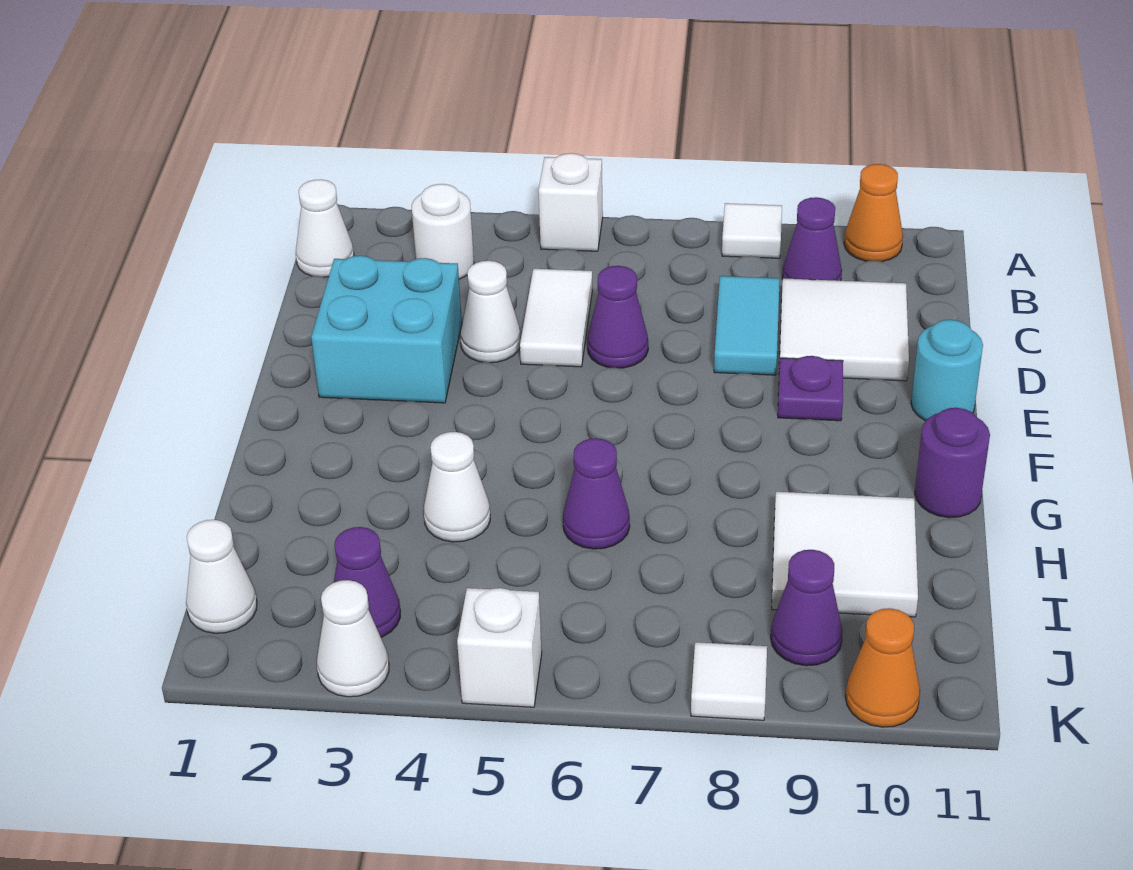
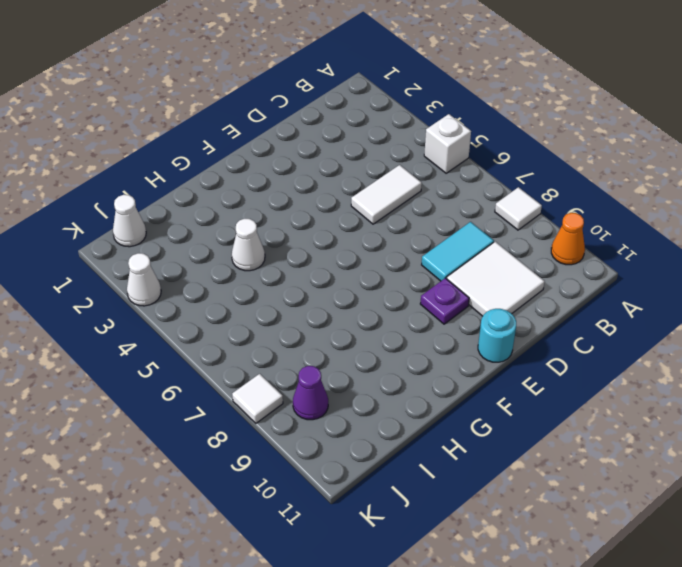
none -> white 1x1 cone [296,179,354,277]
none -> white 1x1 round brick [412,184,474,279]
none -> purple 1x1 cone [782,197,842,281]

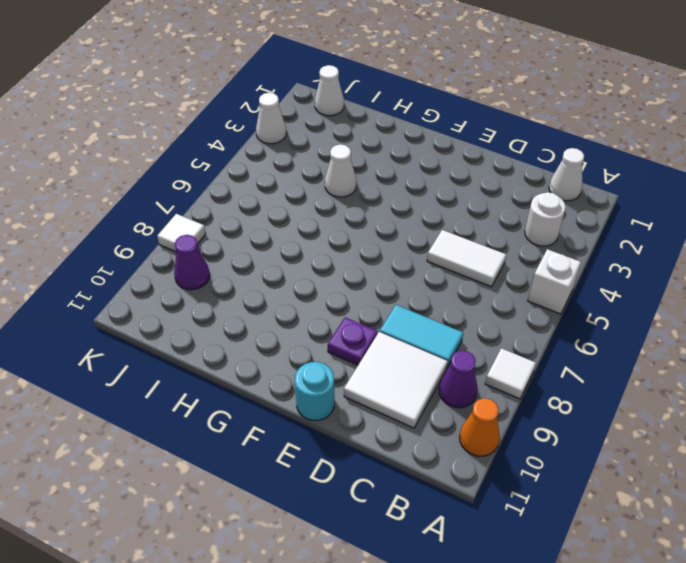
none -> cyan 2x2 brick [311,256,462,403]
none -> white 1x1 cone [460,261,521,363]
none -> purple 1x1 cone [587,266,648,368]

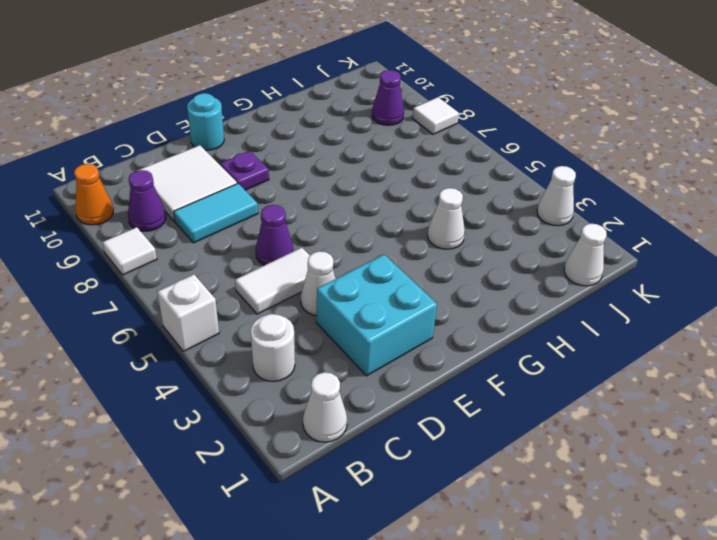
none -> purple 1x1 round brick [915,408,990,518]
none -> purple 1x1 cone [563,438,630,549]
none -> white 2x2 tile [772,492,918,617]

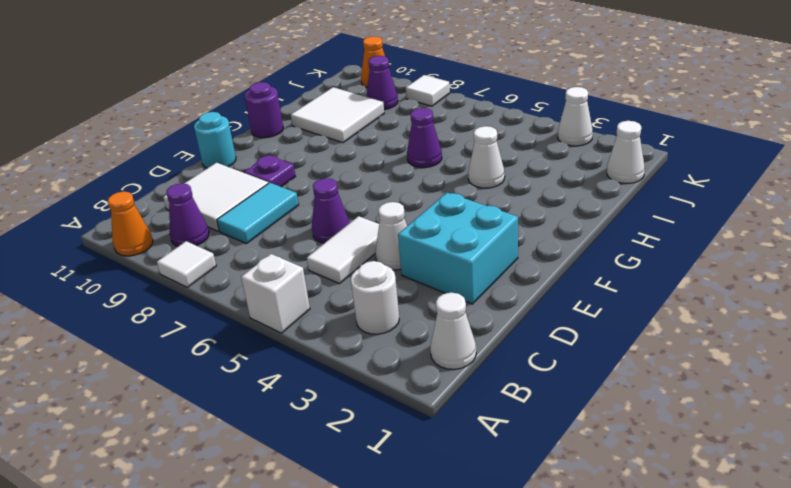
none -> purple 1x1 cone [334,527,400,638]
none -> white 1x1 brick [457,588,542,707]

